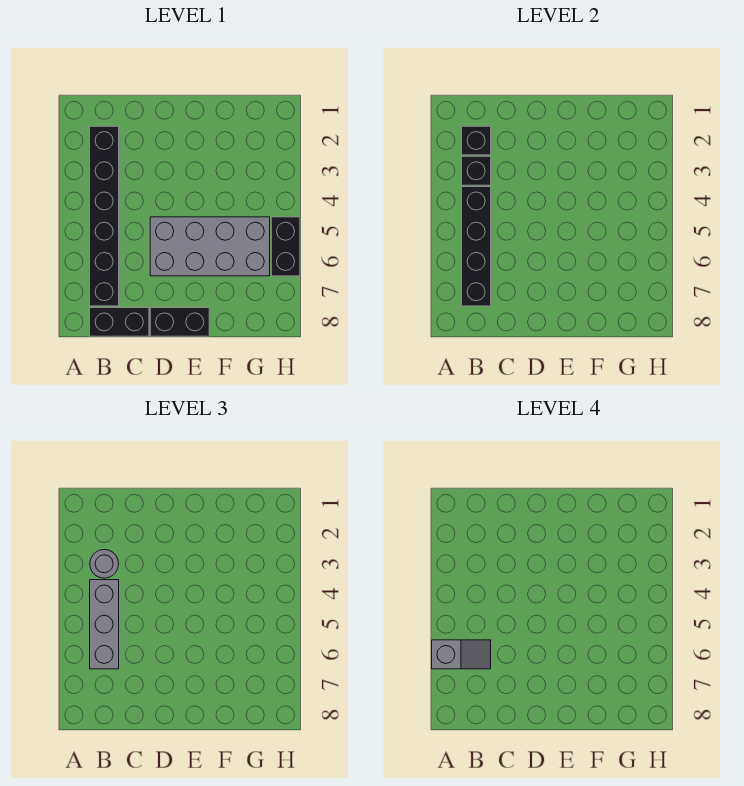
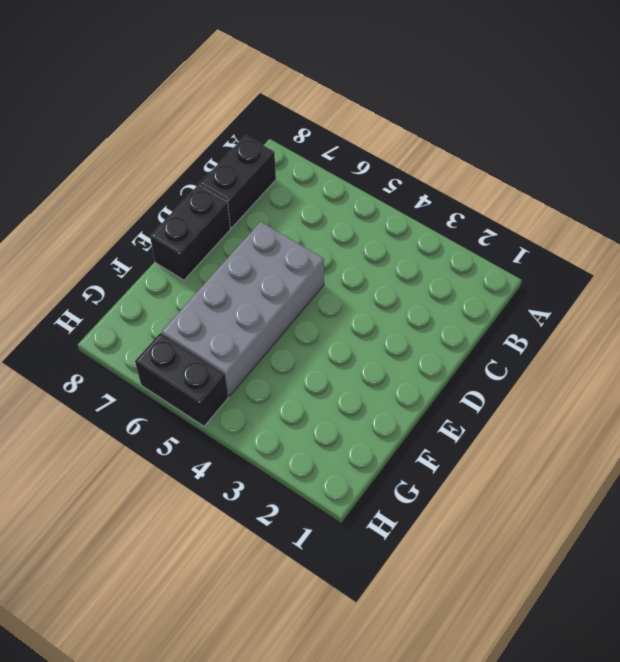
none -> black 1x6 brick [90,126,119,306]
none -> black 1x1 brick [462,126,491,155]

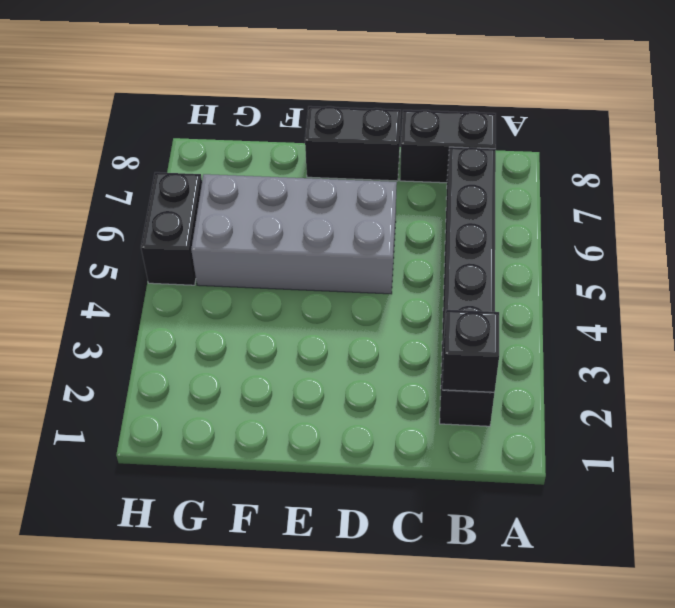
none -> black 1x1 brick [462,156,491,185]
none -> black 1x4 brick [462,187,491,306]

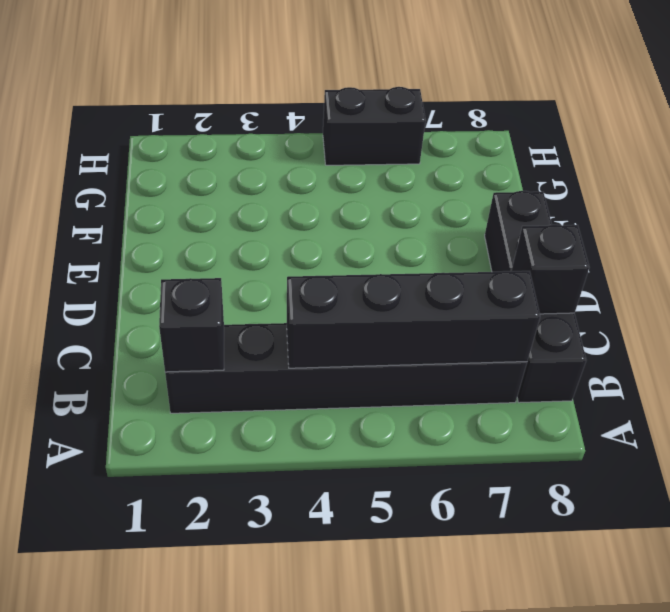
black 1x1 brick [512,225,589,314] -> black 1x1 brick moved to [462,156,491,185]
none -> grey 2x4 brick [150,217,270,276]
none -> grey 1x1 round brick [90,550,119,578]

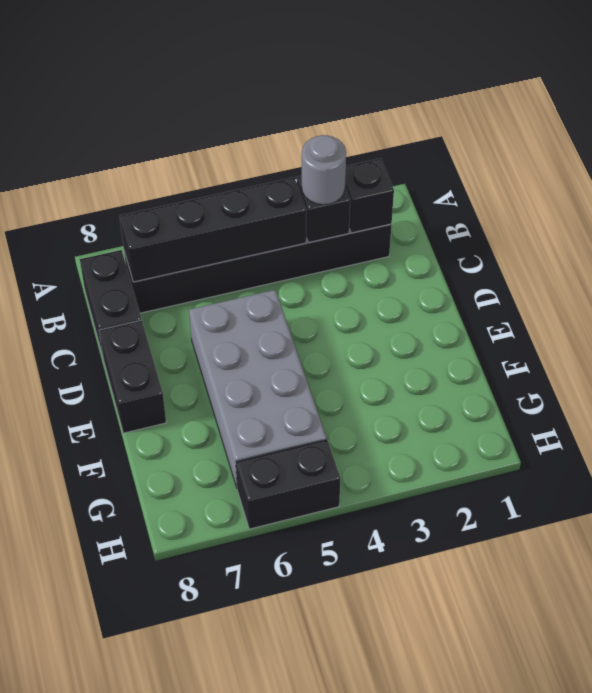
none -> grey 1x3 brick [90,580,119,669]
none -> grey 1x2 slope [432,640,491,669]

